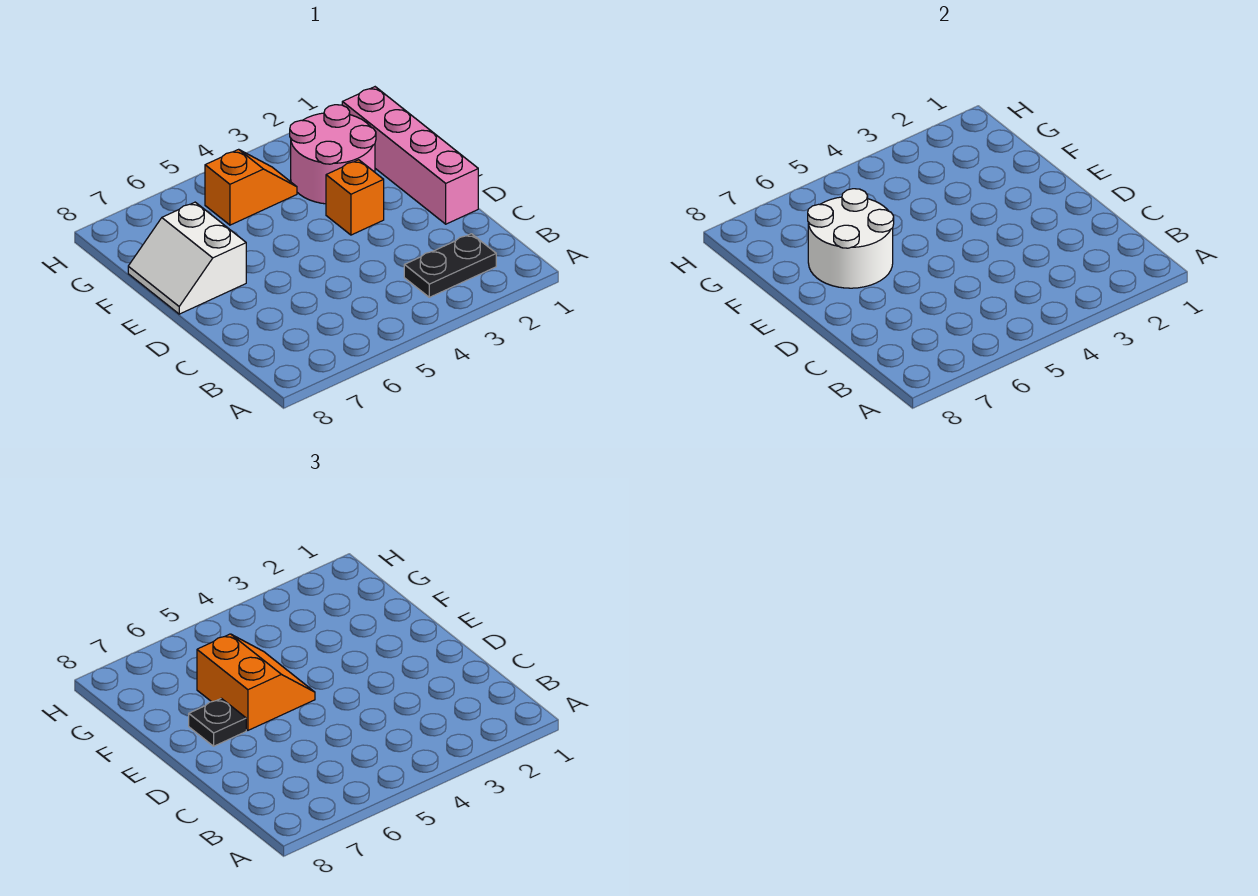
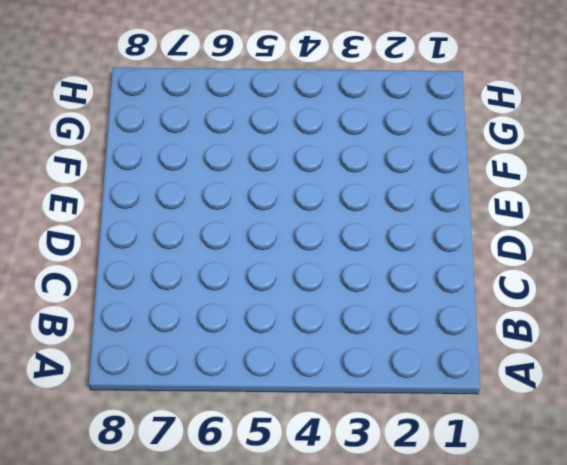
none -> black 1x2 plate [404,234,496,297]
none -> pink 1x4 brick [342,87,478,224]

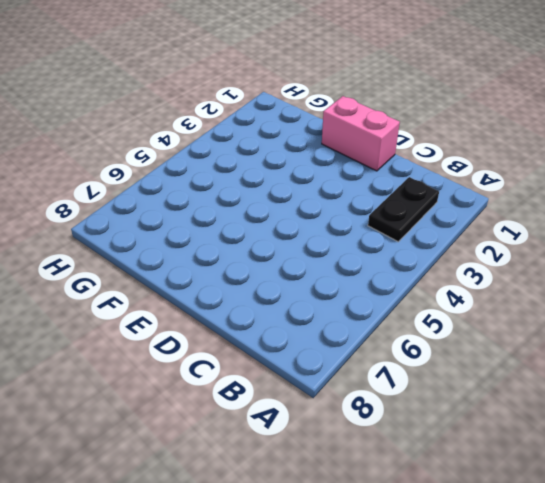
pink 1x2 brick [322,96,400,171] -> pink 1x4 brick [342,87,478,224]
none -> orange 1x1 brick [326,160,384,235]
none -> white 2x2 slope [128,202,246,314]

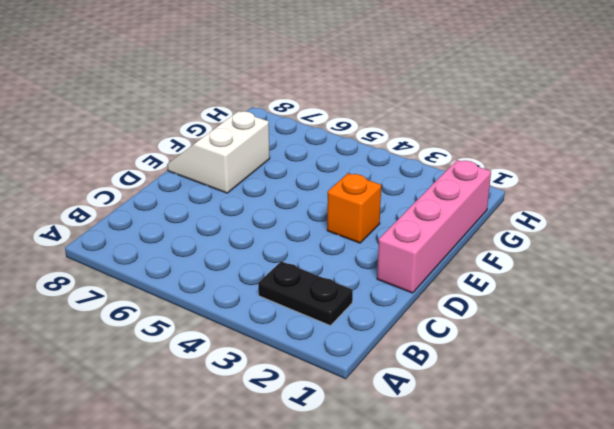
none -> pink 2x2 round brick [290,105,376,204]
none -> orange 1x2 slope [205,149,297,225]

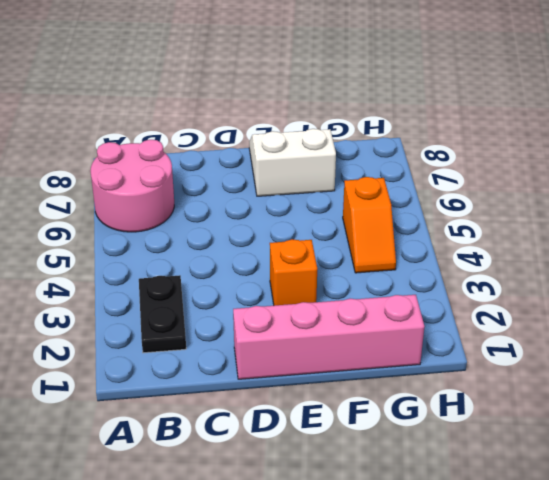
pink 2x2 round brick [90,140,174,232] -> pink 2x2 round brick moved to [290,105,376,204]
none -> white 2x2 round brick [808,189,894,288]
none -> orange 2x2 slope [197,634,315,730]

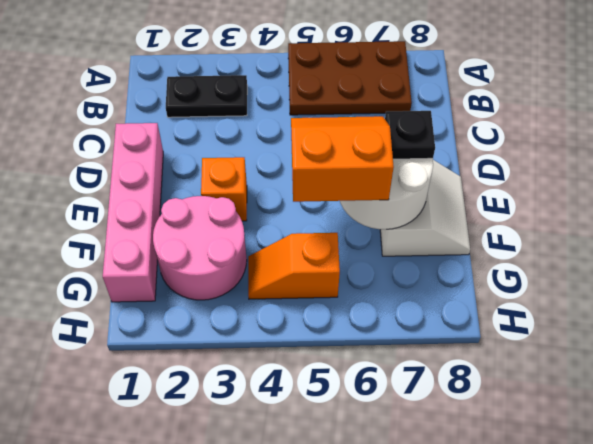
brown 2x3 plate [288,41,412,115] -> none
orange 2x2 slope [291,116,394,202] -> orange 2x2 slope turned to [197,634,315,730]

